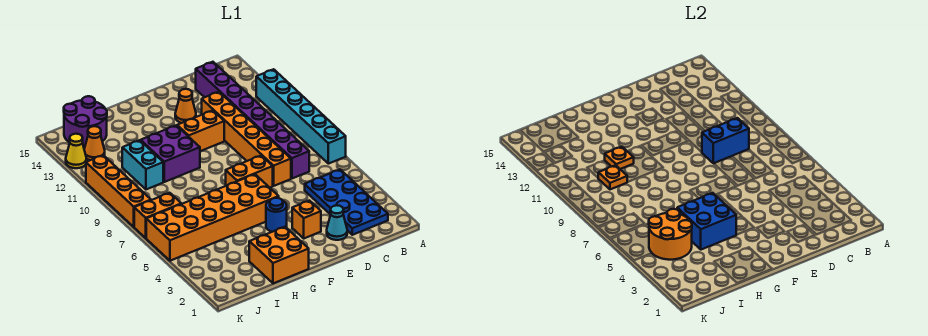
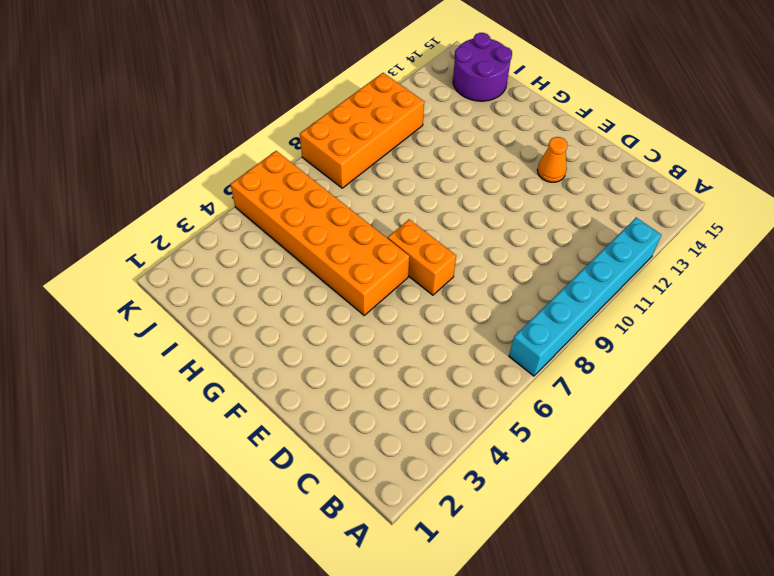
orange 2x4 brick [300,73,424,188] -> orange 1x4 brick [86,155,151,227]
none -> blue 2x4 plate [305,169,388,235]
none -> purple 1x8 brick [196,62,309,178]
none -> cyan 1x1 cone [327,205,347,240]

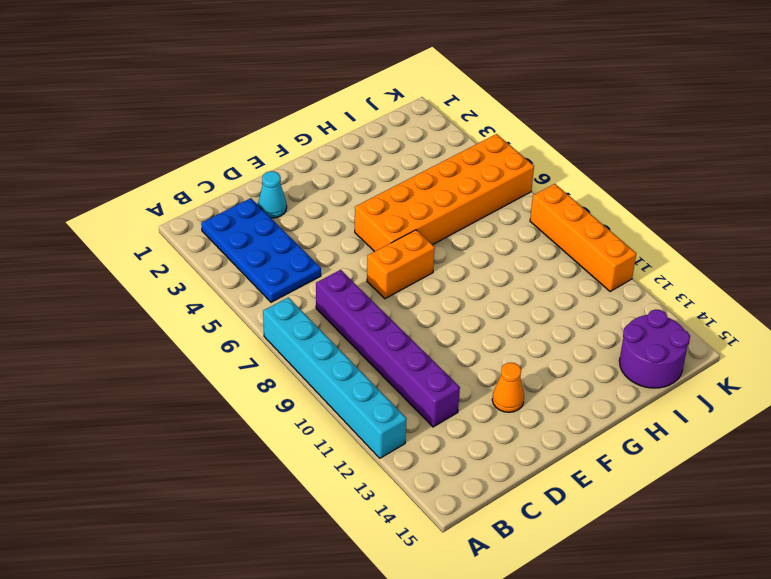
purple 1x6 brick [316,270,460,427] -> purple 1x8 brick [196,62,309,178]
none -> orange 1x6 brick [202,92,291,186]
none -> orange 1x1 brick [292,201,321,238]
none -> orange 1x2 brick [177,110,224,151]

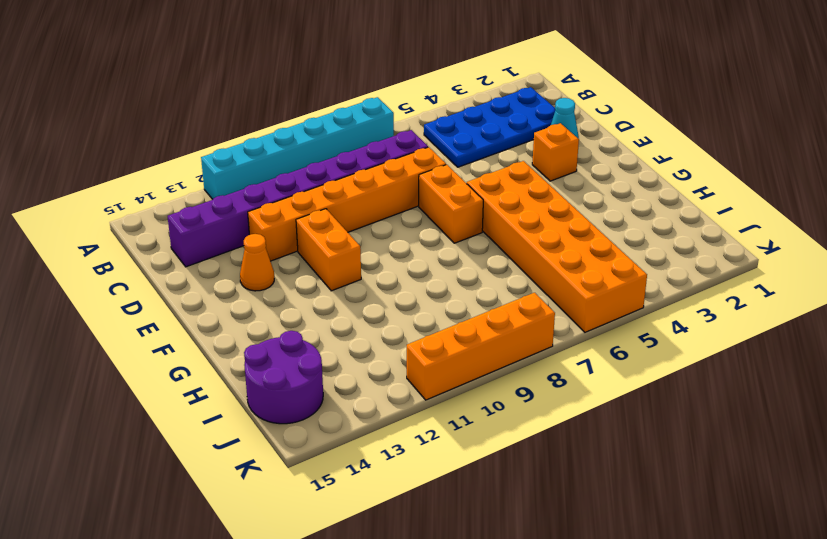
none -> blue 1x1 round brick [266,198,287,232]
none -> orange 2x2 brick [249,227,309,283]
none -> purple 2x2 brick [141,125,200,182]

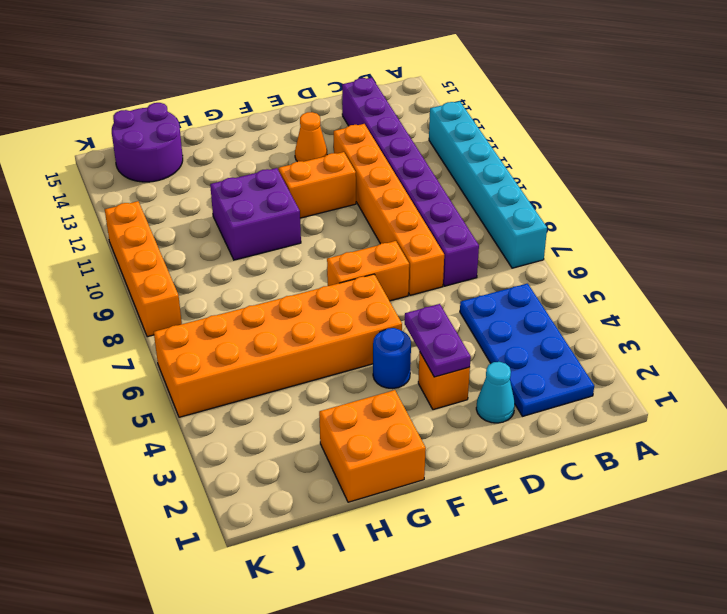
purple 1x2 plate [405,304,471,377] -> none
none -> cyan 1x2 brick [122,140,163,189]
none -> orange 1x2 brick [134,193,181,238]
none -> orange 1x1 cone [84,126,105,160]

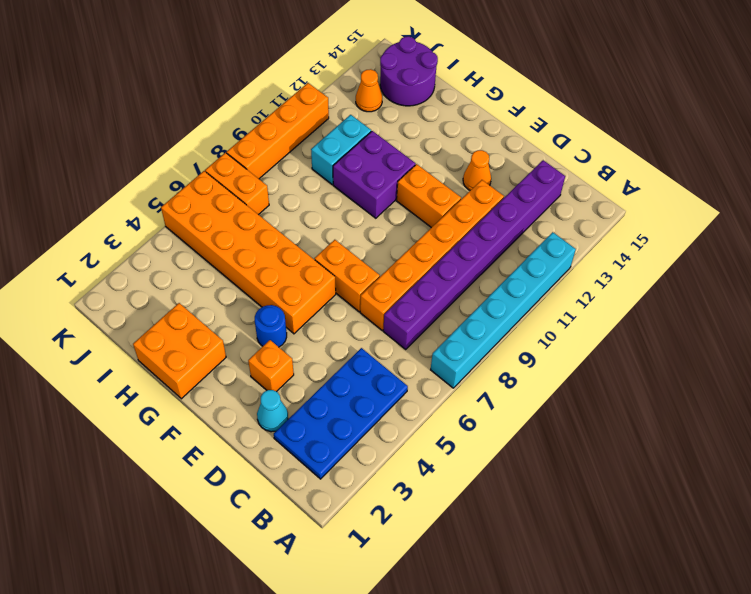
none -> yellow 1x1 cone [66,134,87,168]
none -> blue 1x2 brick [702,118,749,163]
none -> blue 2x2 brick [677,193,736,250]

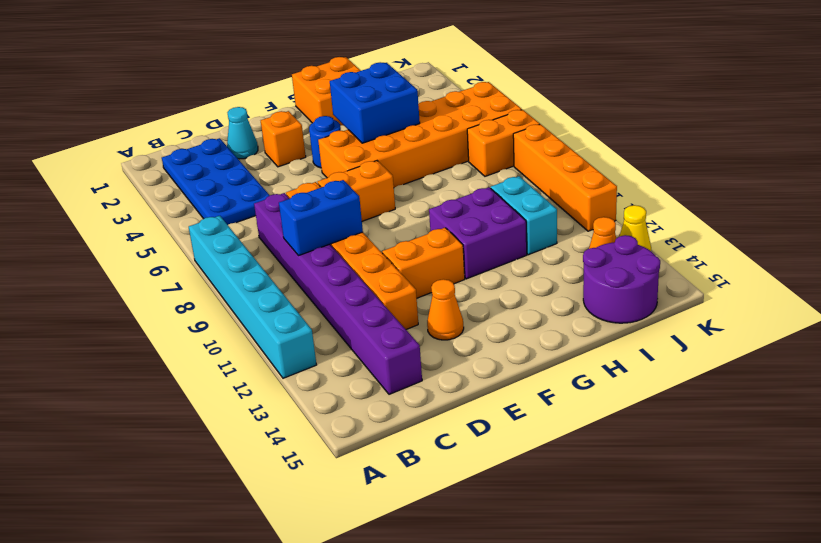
none -> orange 1x1 plate [605,147,634,169]
none -> orange 2x2 round brick [649,209,692,260]
none -> orange 1x1 plate [598,165,627,189]

